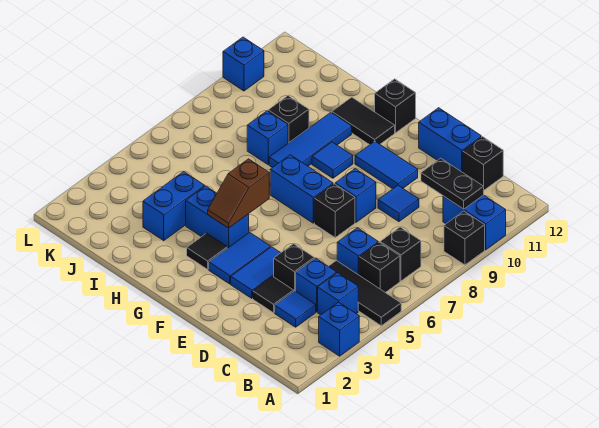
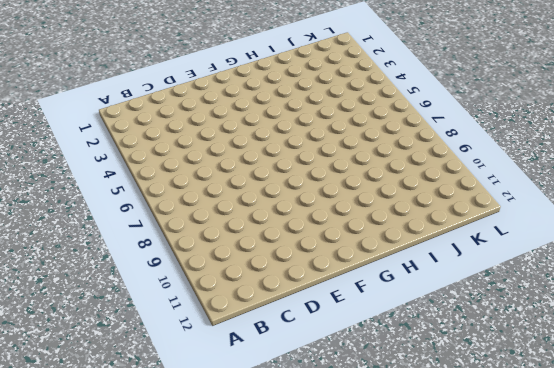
none -> blue 1x1 brick [319,302,359,356]
none -> black 1x3 tile [328,261,401,326]
none -> black 1x1 brick [444,211,485,265]
none -> blue 1x2 brick [443,195,506,250]

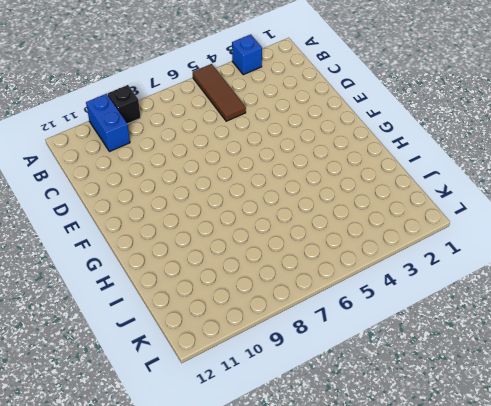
brown 1x3 tile [193,64,246,121] -> black 1x3 tile [328,261,401,326]
none -> blue 1x1 brick [318,273,358,315]
none -> black 1x1 brick [359,242,400,293]
none -> black 1x1 brick [380,227,421,281]
none -> blue 1x1 tile [275,291,316,327]

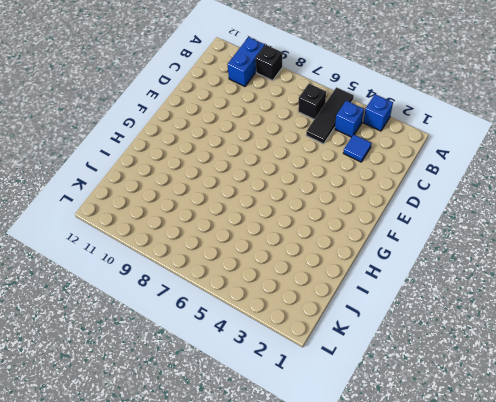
none -> black 1x1 brick [380,227,421,281]
none -> blue 1x1 brick [296,258,336,312]
none -> blue 1x1 brick [337,228,378,275]
none -> black 1x1 brick [463,137,503,190]

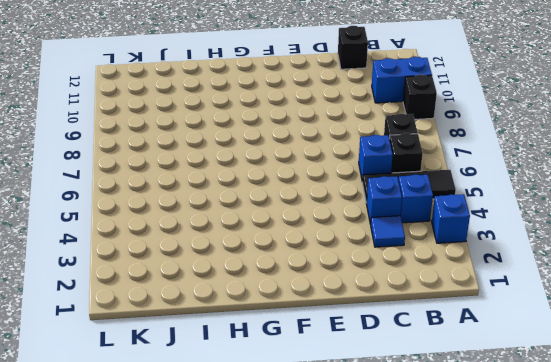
none -> black 1x1 tile [253,276,294,313]
none -> black 1x1 brick [274,244,314,291]
none -> blue 1x1 tile [378,185,419,222]
none -> blue 1x2 brick [419,108,481,172]

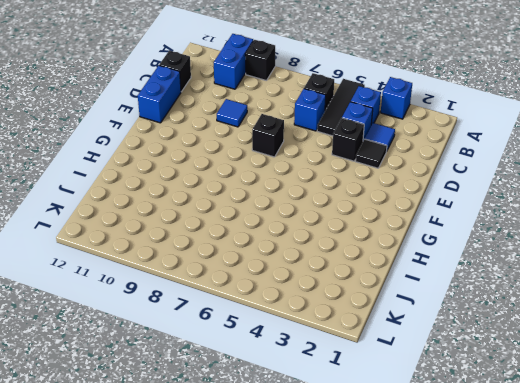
none -> black 1x1 brick [380,227,421,281]
none -> blue 1x2 tile [231,247,280,298]
none -> blue 1x1 brick [335,169,376,222]
none -> blue 1x2 tile [355,141,418,189]

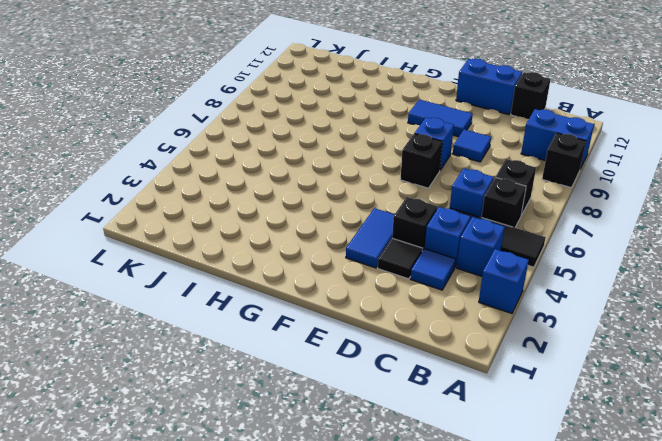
none -> blue 1x2 tile [209,232,270,284]
none -> blue 1x2 brick [270,155,333,223]
none -> black 1x1 tile [187,233,228,269]
none -> blue 1x2 brick [186,186,249,248]

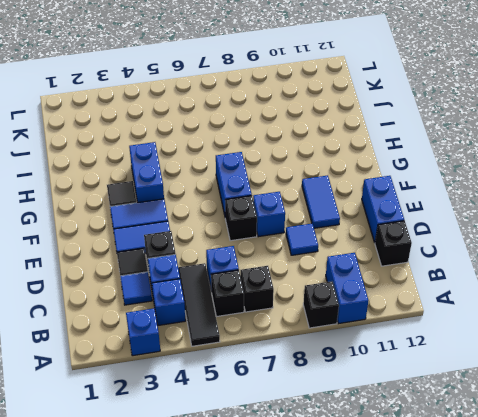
none -> blue 1x1 tile [312,142,353,178]
none -> black 1x2 tile [332,97,395,145]
none -> black 1x1 brick [375,79,416,133]
none -> blue 1x3 tile [269,113,352,168]

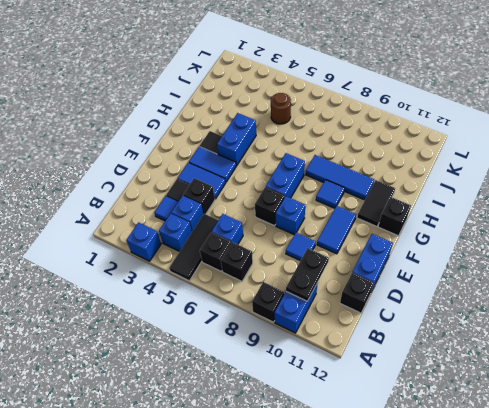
brown 1x1 round brick [271,93,291,124] -> none
none -> blue 1x2 brick [143,172,205,241]
none -> blue 1x1 brick [247,111,288,165]
none -> black 1x1 brick [268,96,309,143]
none -> blue 1x1 brick [223,37,264,91]

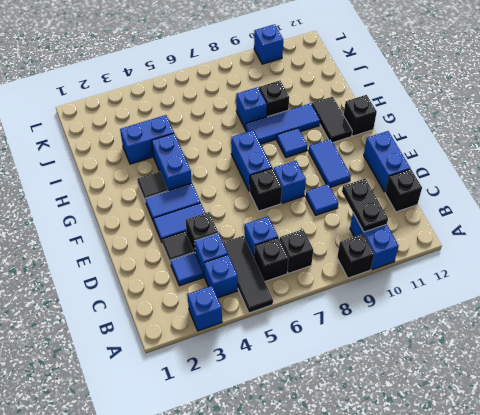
none -> brown 1x2 slope [208,159,269,228]

